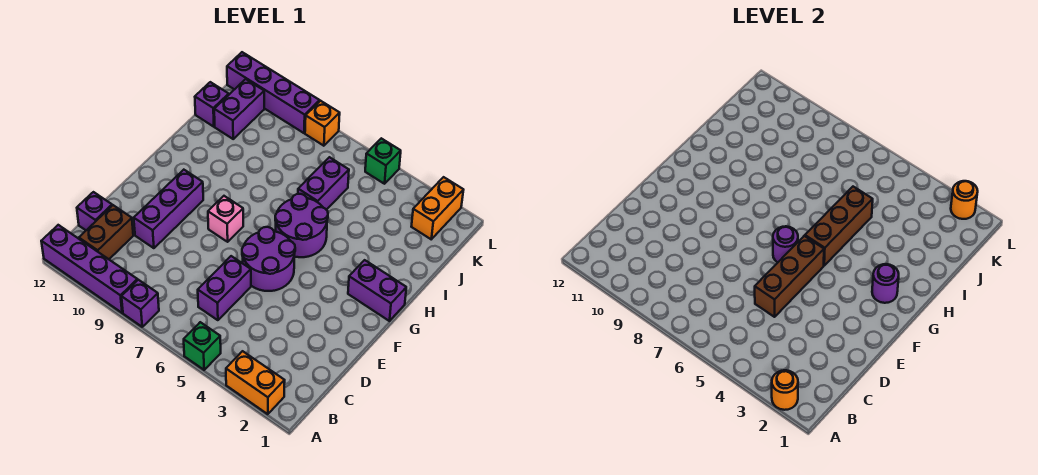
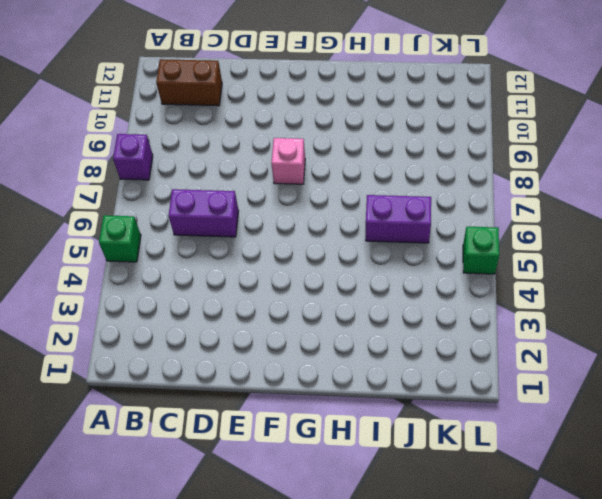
none -> orange 1x2 brick [226,351,285,414]
none -> purple 1x4 brick [41,225,137,313]
none -> purple 1x1 brick [77,192,112,230]

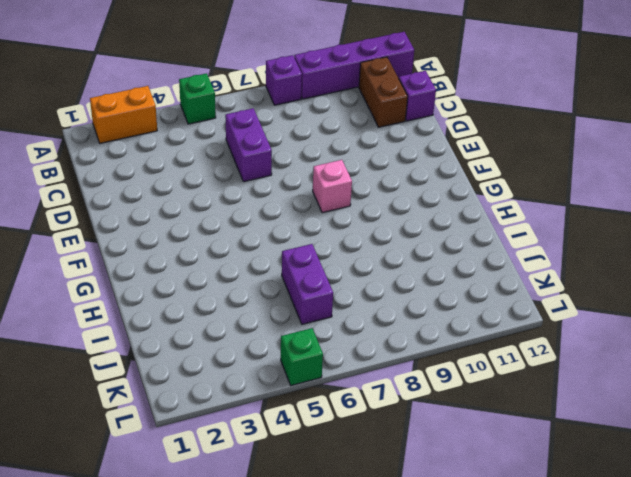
none -> purple 1x3 brick [134,170,203,248]
none -> purple 2x2 round brick [242,227,295,291]
none -> purple 1x2 brick [348,260,406,321]

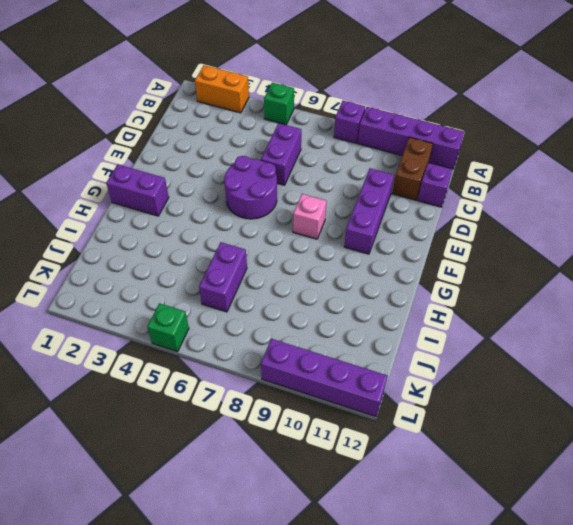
none -> purple 2x2 round brick [275,194,328,257]
none -> purple 1x2 brick [214,79,264,139]
none -> purple 1x1 brick [195,82,229,127]

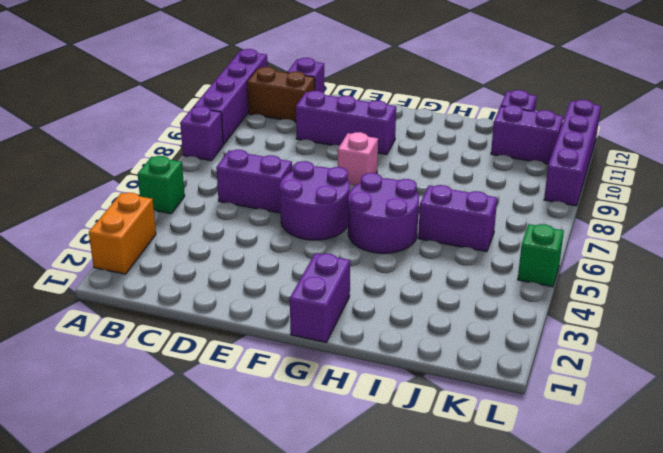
none -> orange 1x2 brick [411,177,463,239]
none -> orange 1x1 brick [305,101,340,146]
none -> orange 1x1 round brick [772,370,798,410]

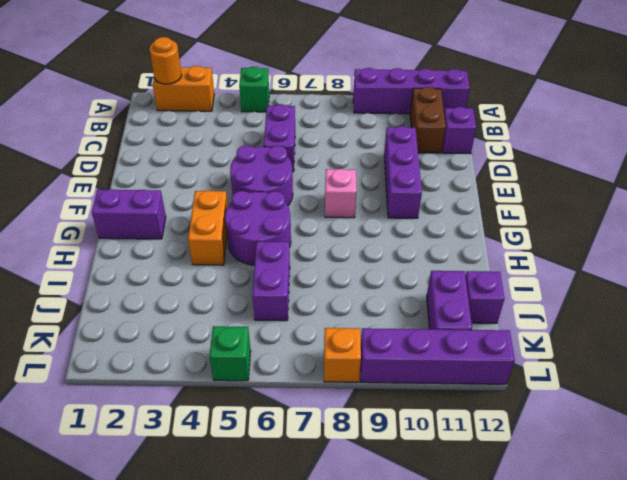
orange 1x2 brick [188,190,228,265] -> orange 1x2 brick moved to [411,177,463,239]
none -> purple 1x1 brick [121,280,159,327]
none -> brown 1x3 brick [755,236,824,317]
none -> purple 1x1 round brick [773,226,798,263]

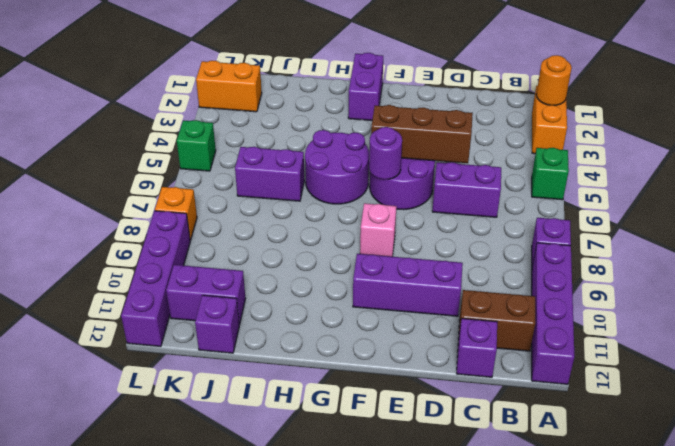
none -> purple 1x1 round brick [872,264,899,303]
none -> brown 1x3 brick [805,187,873,265]
none -> orange 1x1 round brick [951,181,978,219]

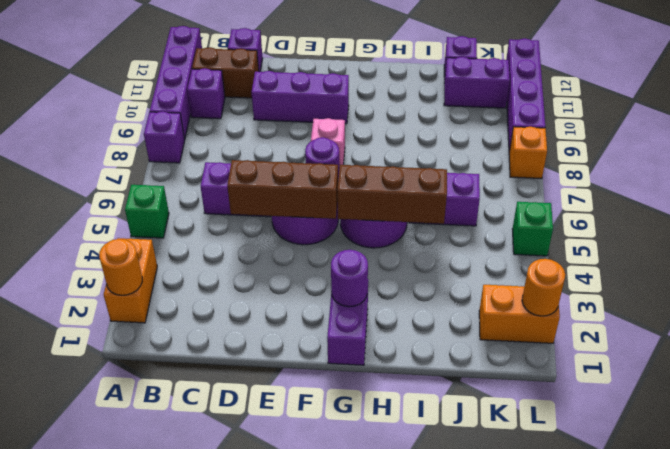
purple 1x1 brick [187,68,225,119] -> none

